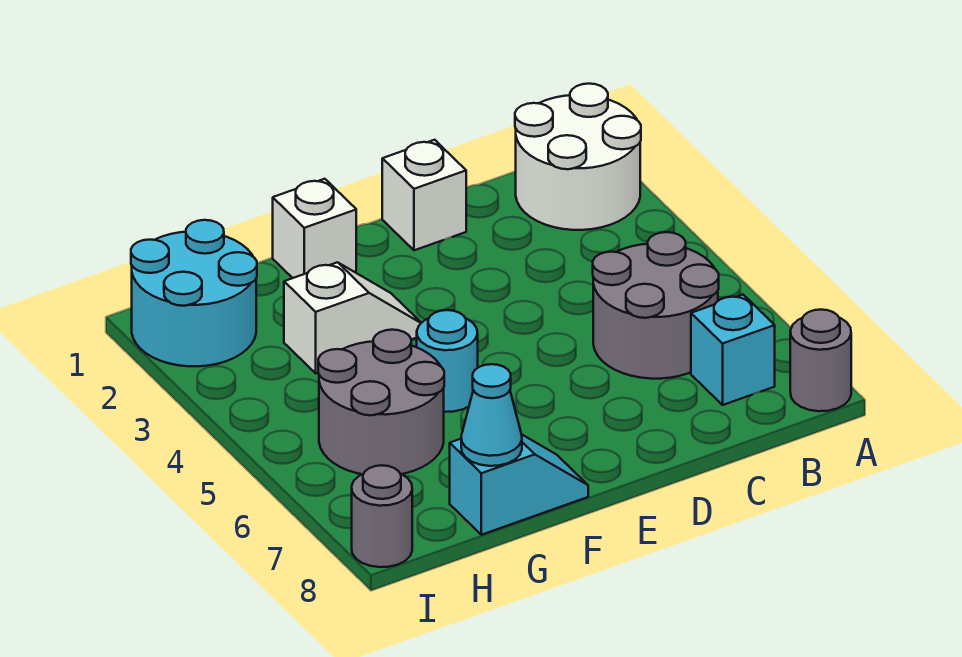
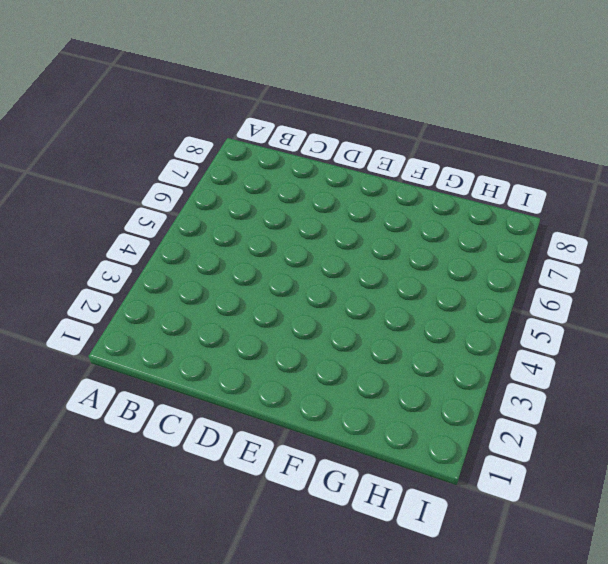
none -> white 2x2 round brick [515,84,641,230]
none -> grey 1x1 round brick [790,310,851,411]
none -> grey 2x2 round brick [593,232,719,379]

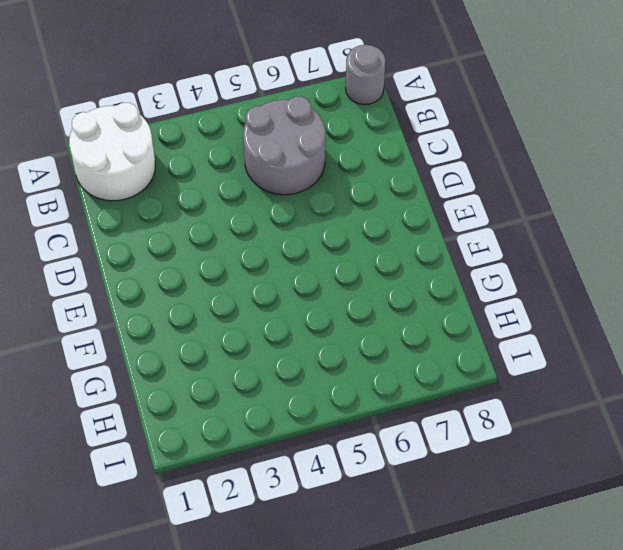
none -> cyan 1x1 brick [691,295,775,405]
none -> white 1x1 brick [382,140,466,250]
none -> white 1x1 brick [273,179,356,278]

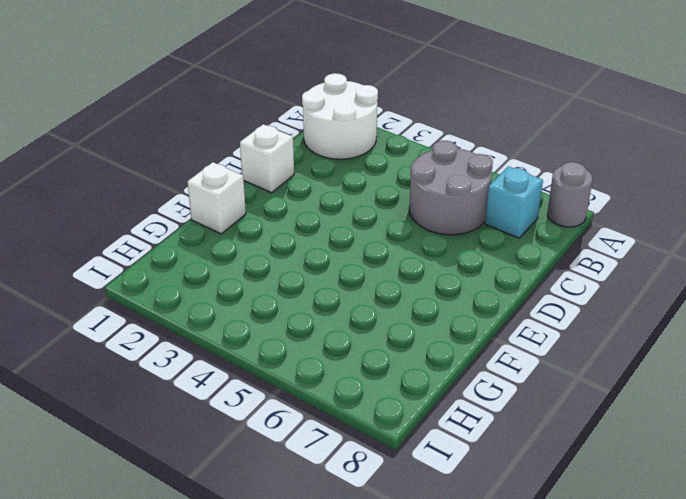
none -> white 1x2 slope [284,262,421,373]
none -> cyan 1x1 round brick [417,310,478,412]
none -> cyan 1x2 slope [450,435,588,535]

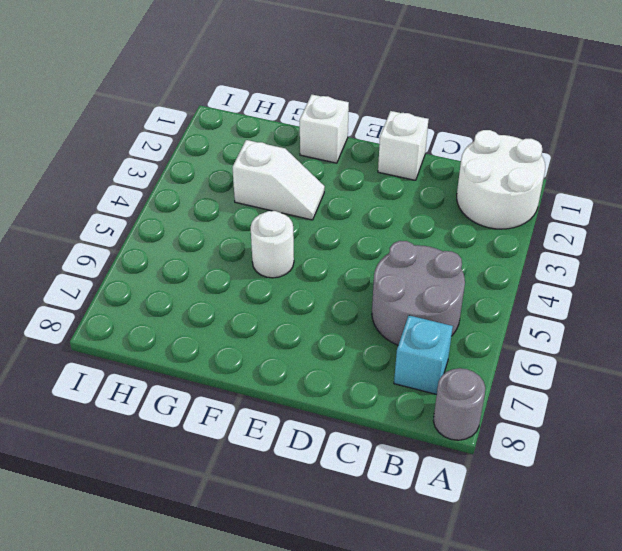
white 1x1 round brick [251,211,294,278] -> cyan 1x1 round brick [417,310,478,412]
none -> cyan 1x2 slope [450,435,588,535]
none -> grey 2x2 round brick [318,330,444,474]
none -> cyan 2x2 round brick [131,220,257,366]

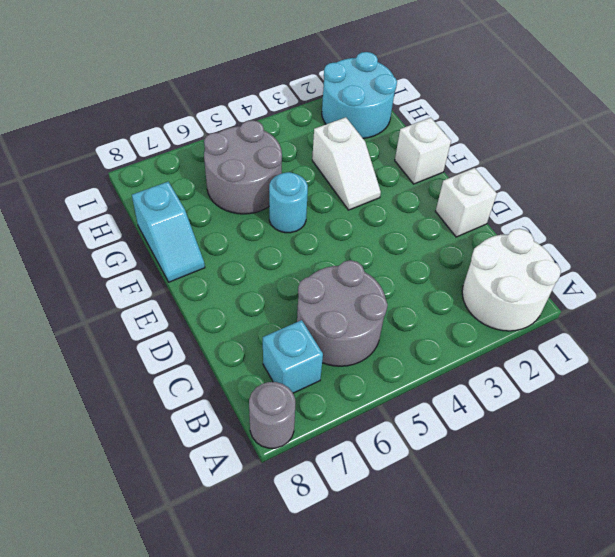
none -> grey 1x1 round brick [352,465,412,567]
none -> cyan 1x1 cone [461,364,522,466]

